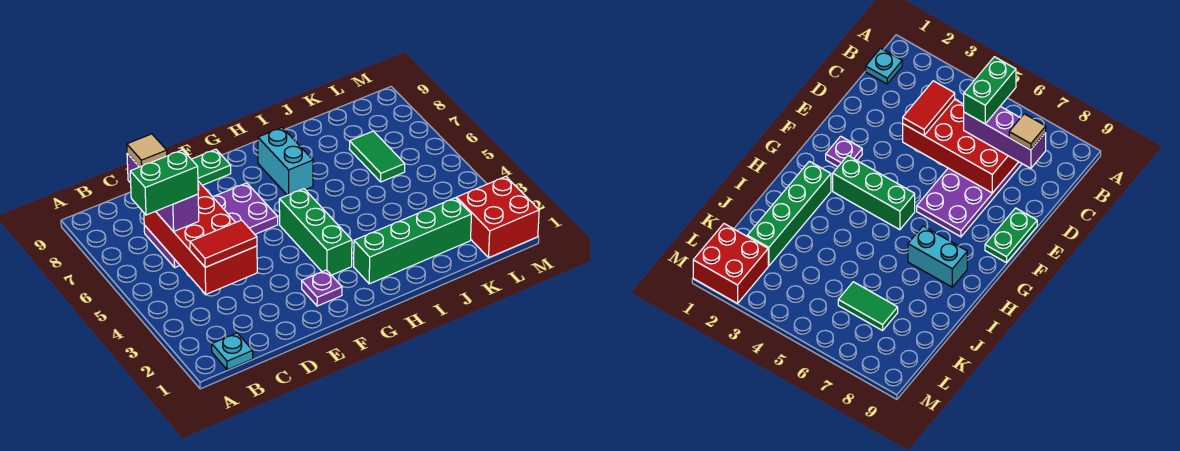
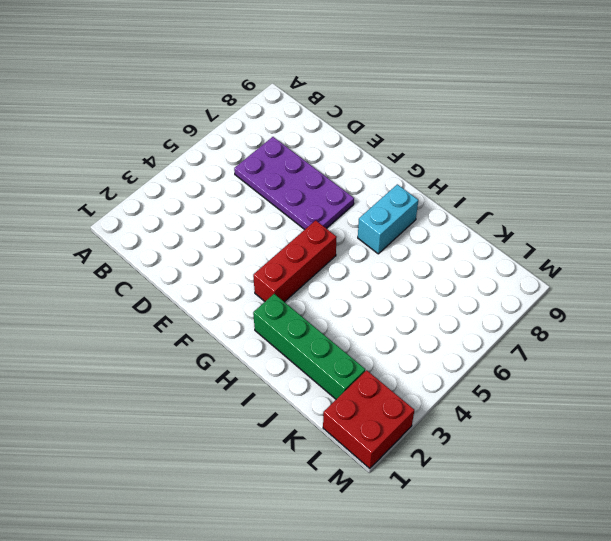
red 1x3 brick [253,220,337,302] -> green 1x3 brick [279,189,352,275]
none -> cyan 1x1 plate [212,333,253,370]
none -> green 1x2 plate [191,149,231,185]
none -> purple 1x1 plate [302,270,342,306]

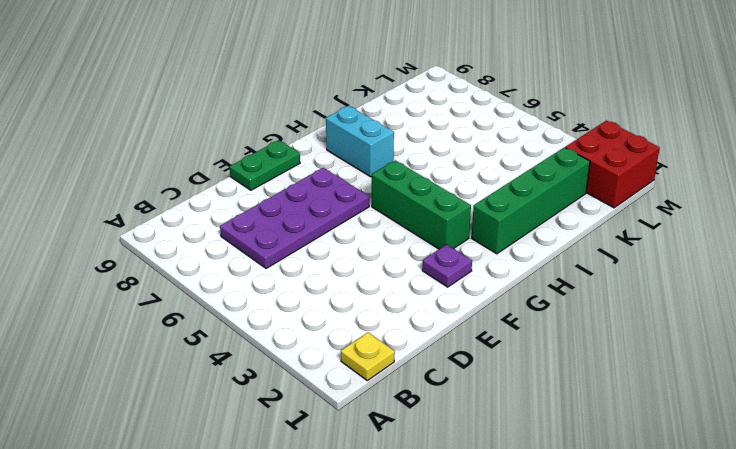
yellow 1x1 plate [341,332,395,381] -> cyan 1x1 plate [212,333,253,370]
none -> green 1x2 tile [349,131,405,182]
none -> red 2x4 brick [144,181,257,294]
none -> red 1x2 tile [190,220,257,267]

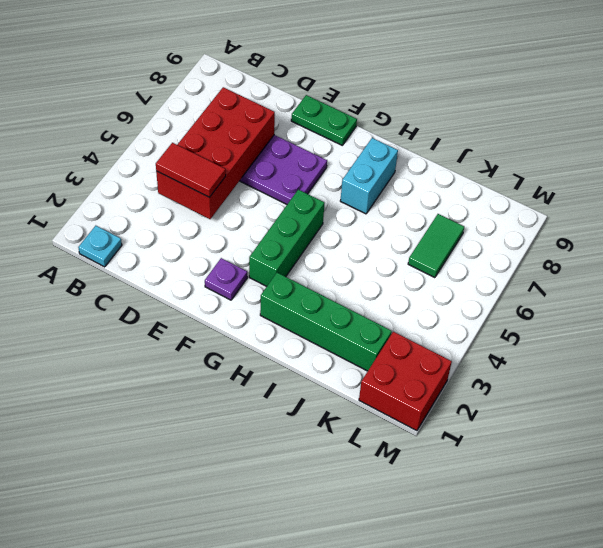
none -> purple 1x3 brick [127,153,199,232]
none -> green 1x2 brick [130,150,198,215]
none -> tan 1x1 tile [127,134,167,167]

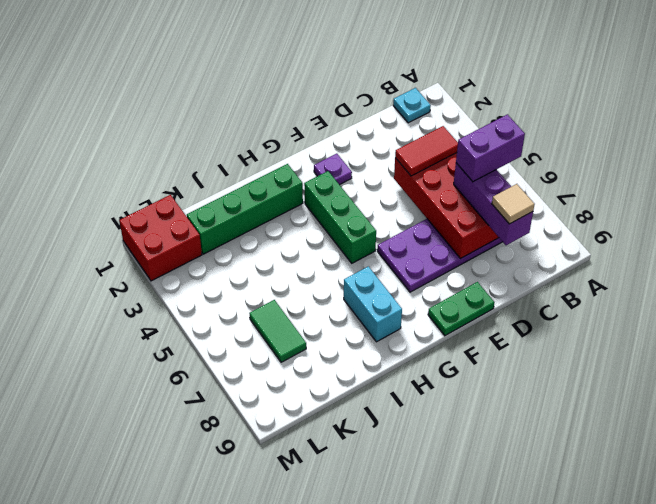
purple 1x2 brick [456,114,525,182] -> green 1x2 brick [130,150,198,215]

